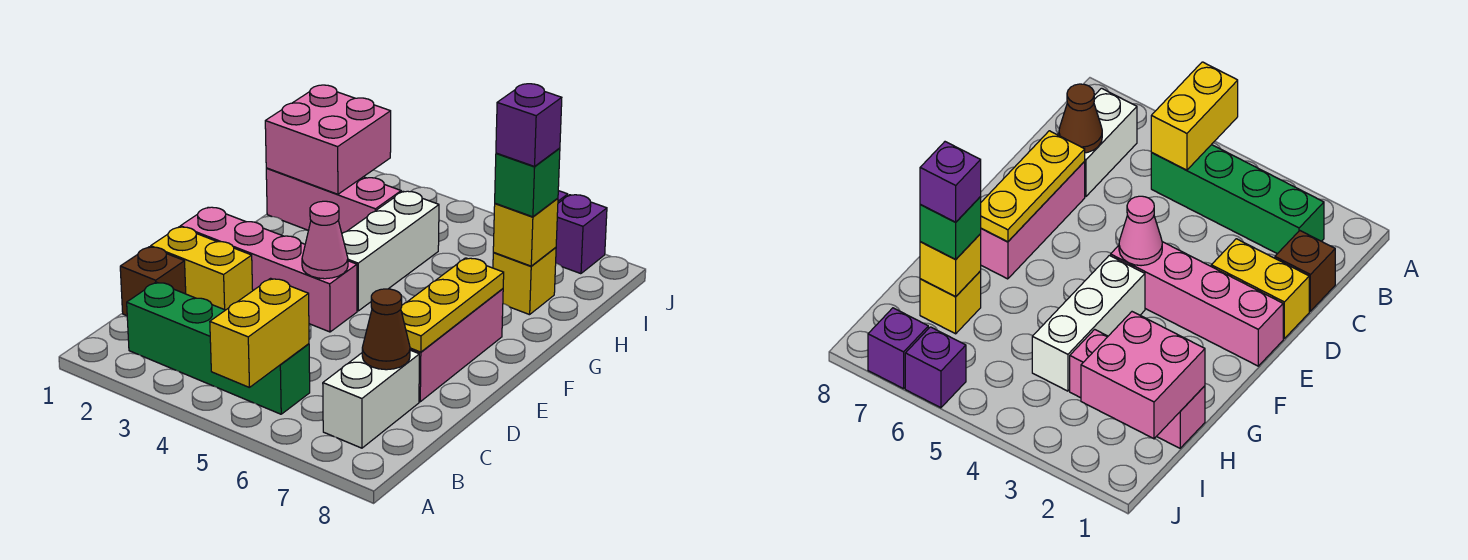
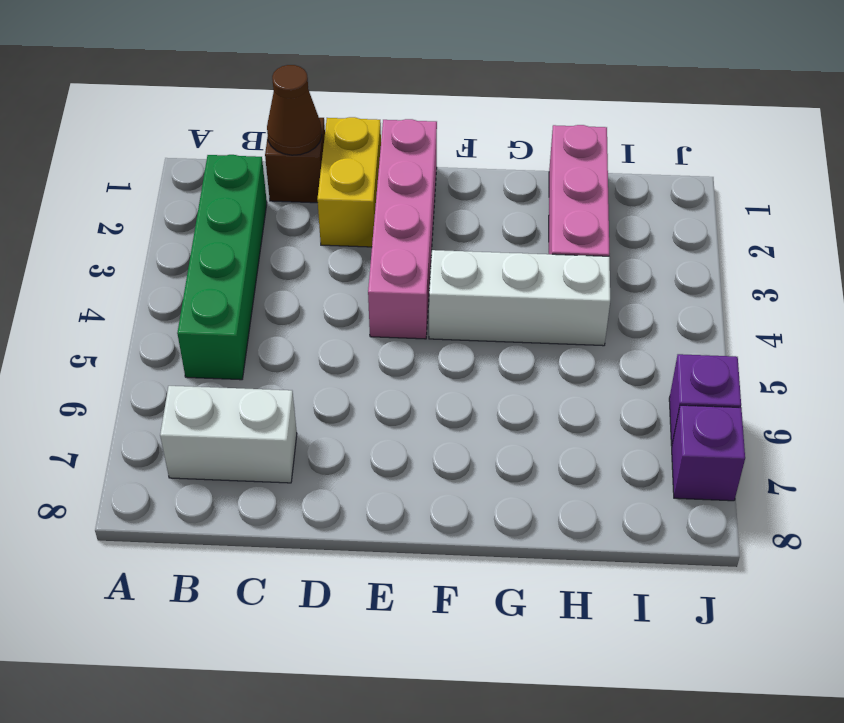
brown 1x1 cone [267,65,322,155] -> brown 1x1 cone moved to [362,289,410,370]
none -> pink 1x3 brick [410,289,503,402]
none -> yellow 1x1 brick [493,247,556,315]
none -> yellow 1x2 brick [210,278,309,388]

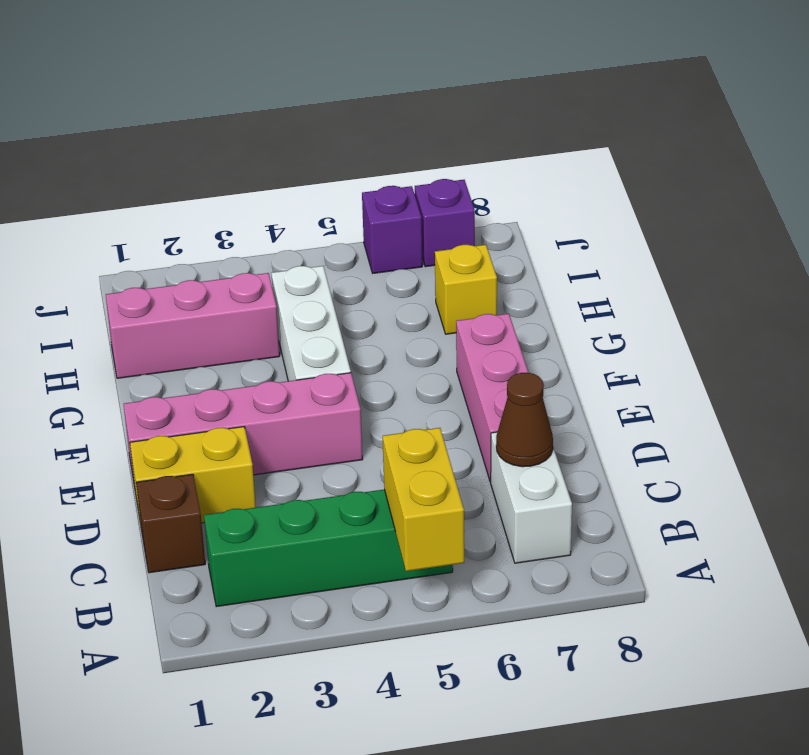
none -> yellow 1x3 plate [401,258,504,352]
none -> pink 1x1 cone [302,201,348,279]
none -> pink 2x2 brick [265,85,391,194]

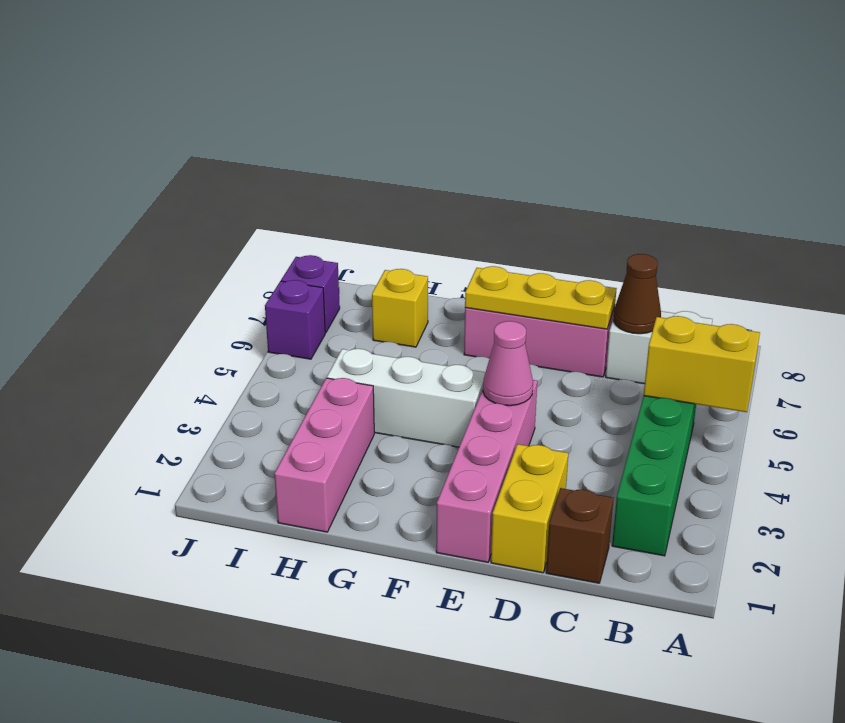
none -> pink 2x2 brick [265,85,391,194]
none -> yellow 1x1 brick [493,198,558,266]
none -> green 1x1 brick [495,148,560,217]

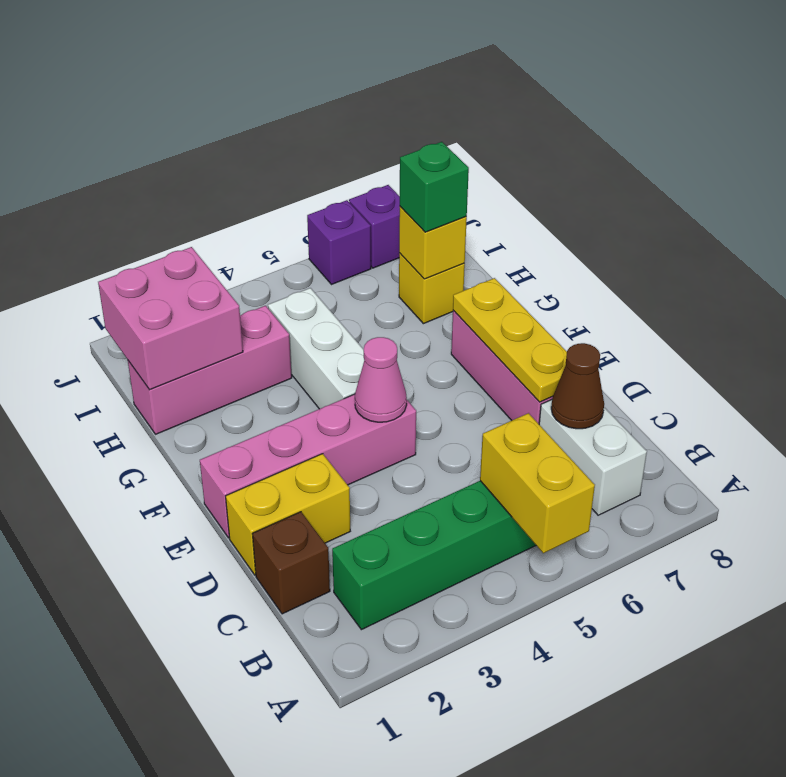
none -> purple 1x1 brick [496,84,562,166]

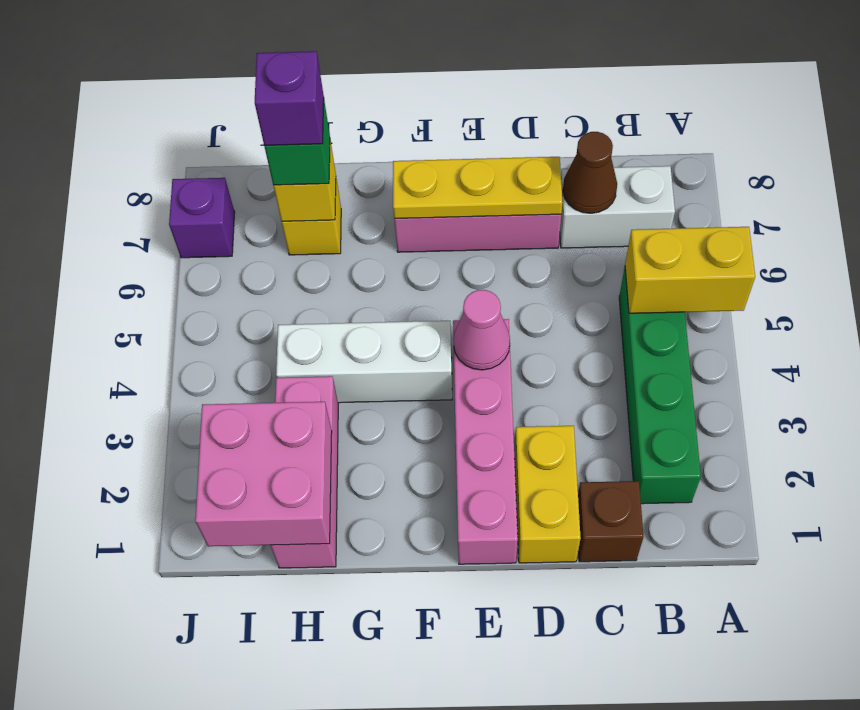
none -> purple 1x1 brick [905,327,966,408]

